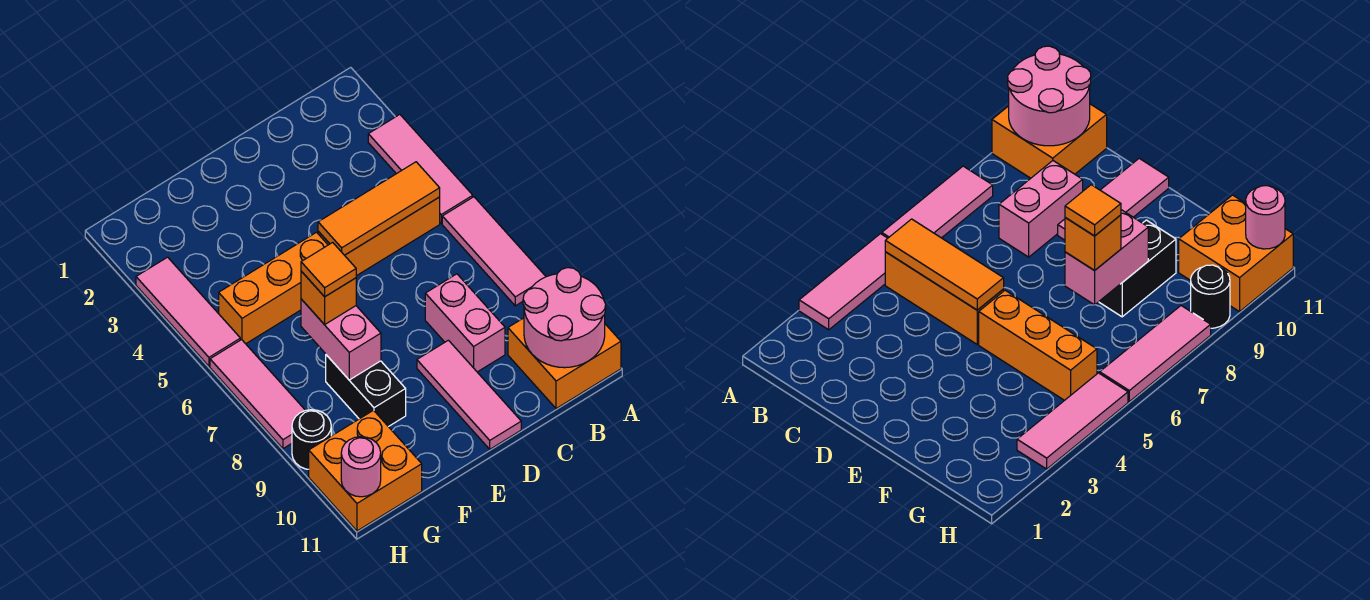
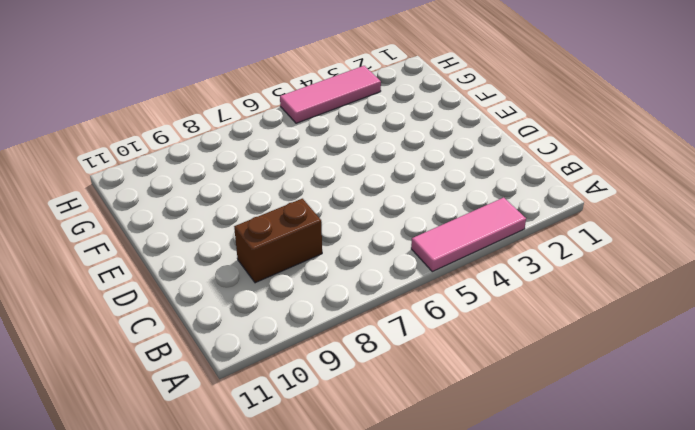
brown 1x2 brick [234,199,322,283] -> pink 1x2 brick [425,274,505,372]
none -> pink 1x3 tile [442,197,546,306]
none -> orange 2x2 brick [508,318,621,409]
none -> orange 1x3 brick [318,197,440,276]

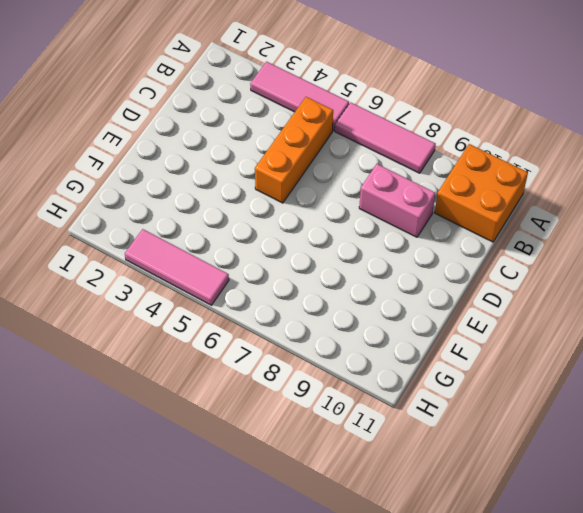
none -> pink 1x3 tile [417,340,521,449]
none -> orange 1x3 brick [219,232,328,344]
none -> black 1x2 brick [326,355,406,427]

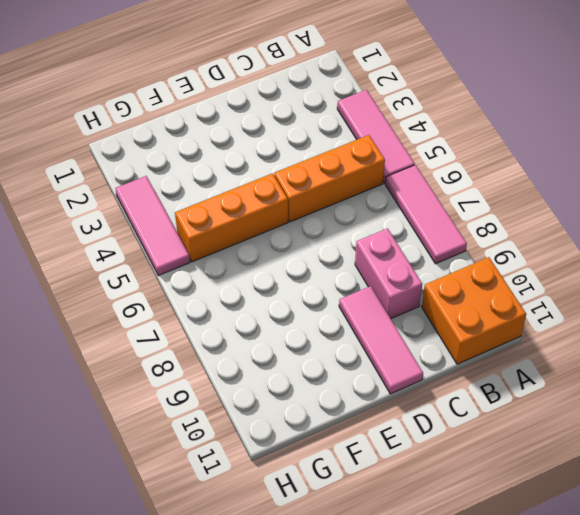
none -> black 1x2 brick [326,355,406,427]
none -> orange 2x2 brick [309,410,422,531]
none -> pink 1x3 tile [210,340,305,449]

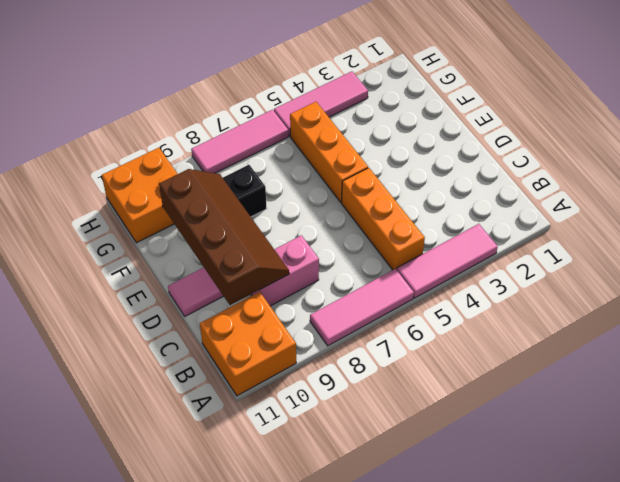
brown 2x4 slope [159,169,289,305] -> none
none -> black 1x1 round brick [292,410,331,469]
none -> pink 2x2 round brick [523,268,606,368]
none -> orange 1x3 tile [318,162,440,255]

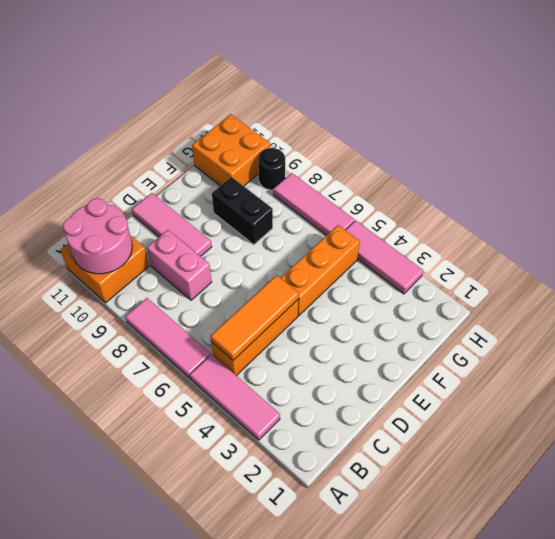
none -> pink 1x2 brick [301,299,381,380]
none -> pink 1x1 round brick [341,437,381,497]
none -> orange 1x1 brick [301,271,356,325]

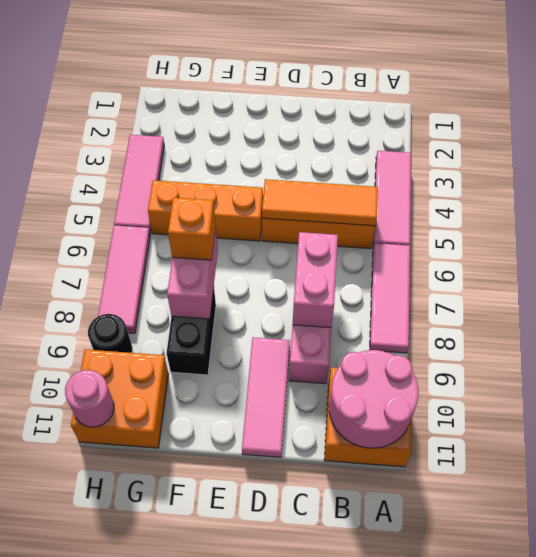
pink 1x2 brick [293,232,338,328] -> none
none -> orange 1x1 tile [301,242,356,297]

